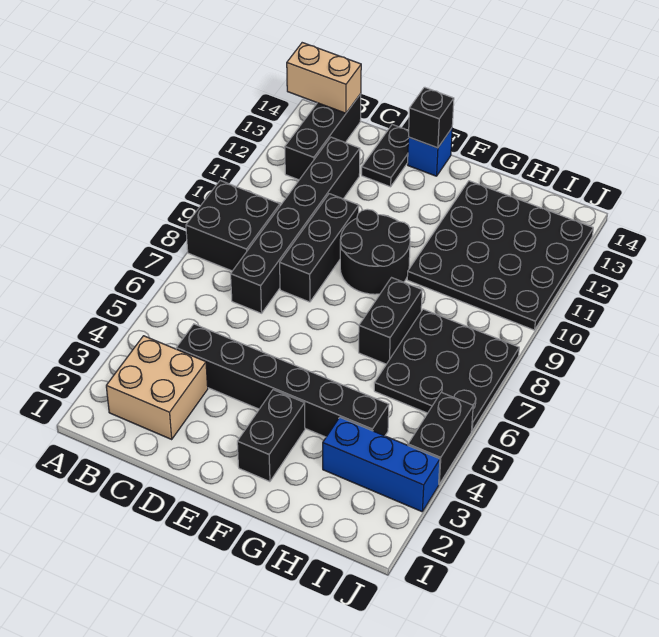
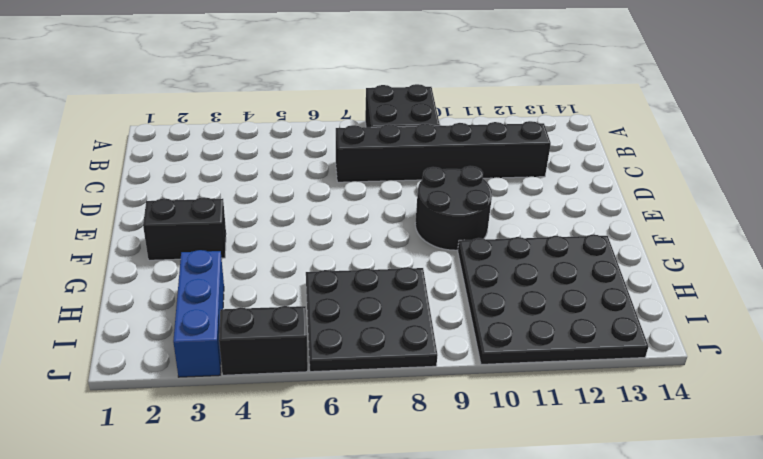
none -> tan 2x2 brick [106,336,208,439]
none -> black 1x3 brick [285,94,361,180]
none -> black 1x6 brick [176,324,389,437]

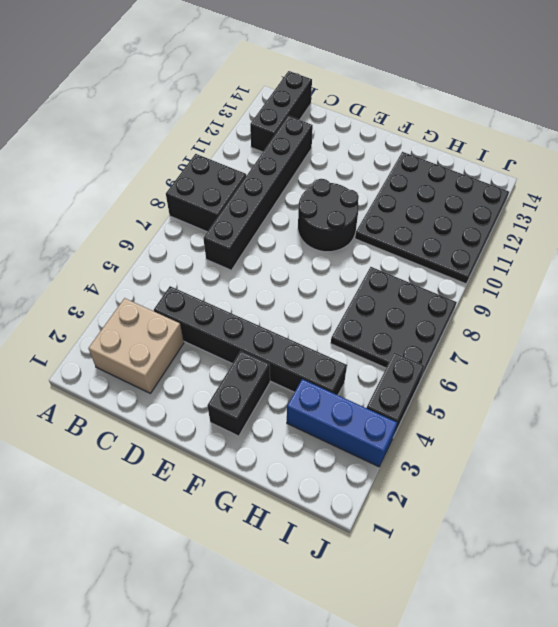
none -> black 1x3 brick [280,194,359,302]
none -> black 1x2 plate [362,125,409,187]
none -> blue 1x1 brick [408,128,452,176]

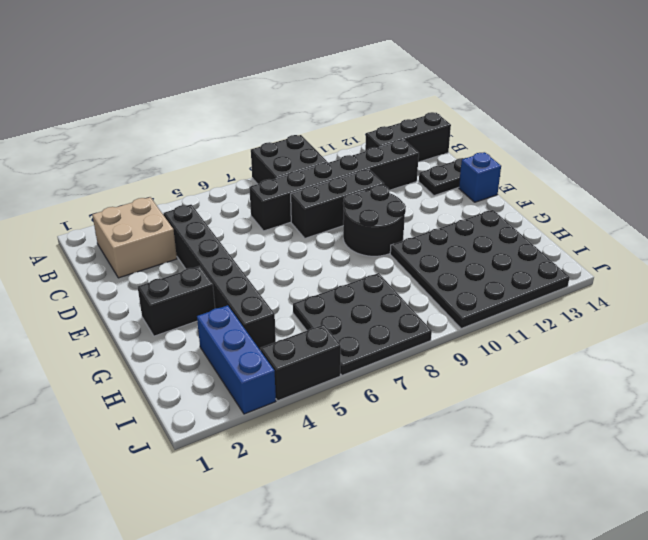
none -> black 1x2 brick [359,278,422,364]
none -> tan 1x2 brick [287,43,361,113]
none -> black 1x1 brick [409,87,454,148]

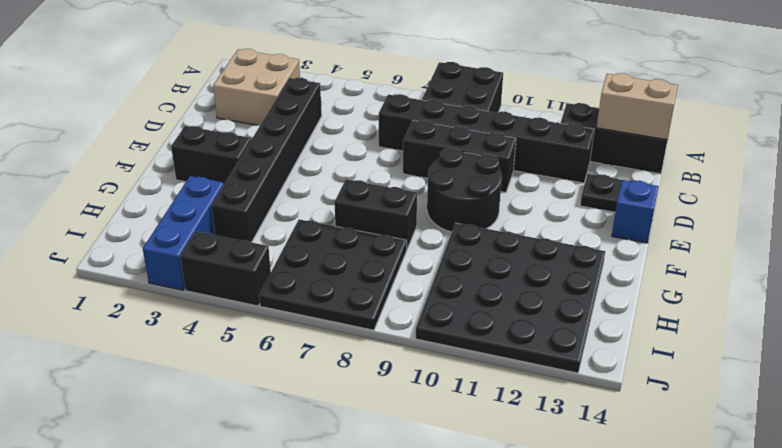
tan 1x2 brick [597,73,678,140] -> tan 1x2 brick turned to [287,43,361,113]
none -> black 1x1 brick [409,87,454,148]

